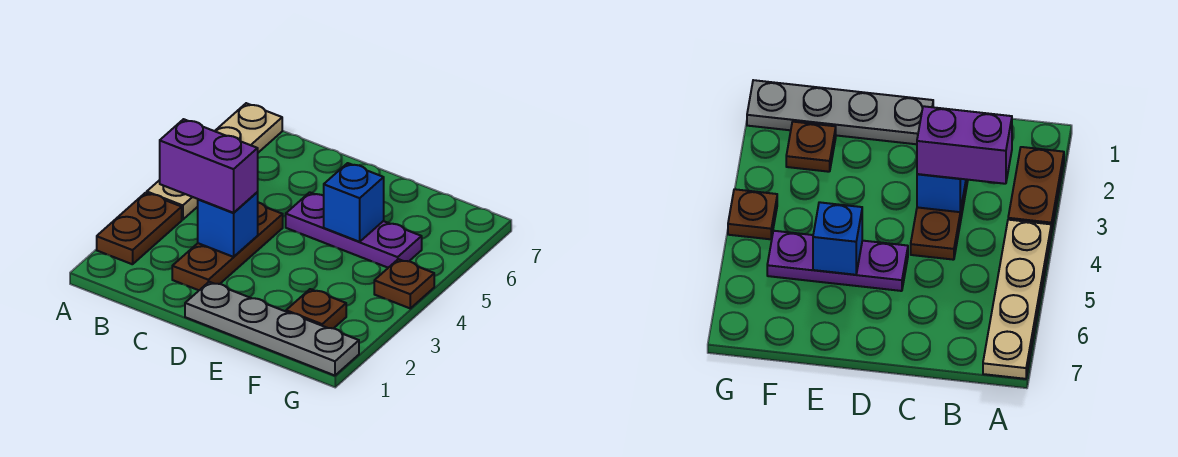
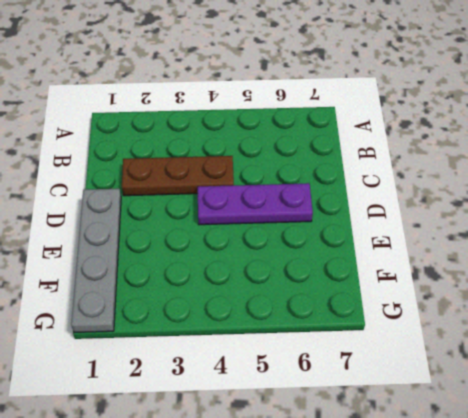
purple 1x3 plate [198,183,313,225] -> purple 1x3 plate turned to [286,192,422,268]
none -> brown 1x2 plate [97,193,182,264]
none -> tan 1x4 plate [147,103,282,220]

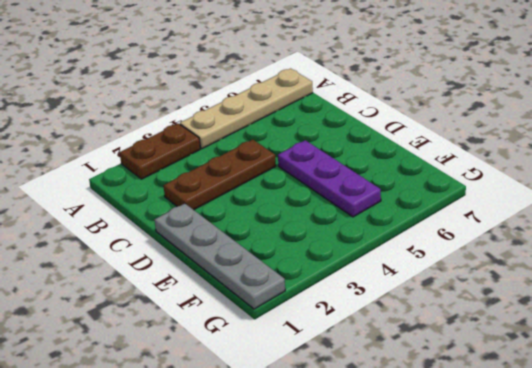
none -> brown 1x1 plate [286,289,346,328]
none -> brown 1x1 plate [374,259,434,308]

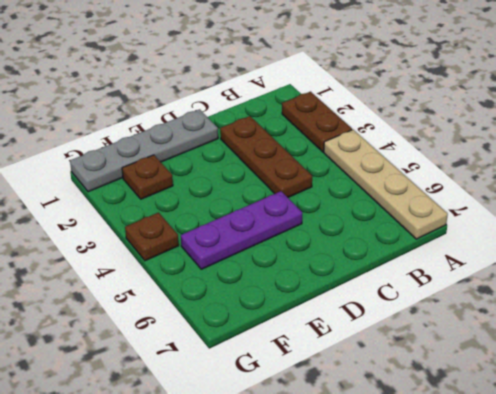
none -> blue 1x1 brick [198,192,258,257]
none -> blue 1x1 brick [324,163,384,242]

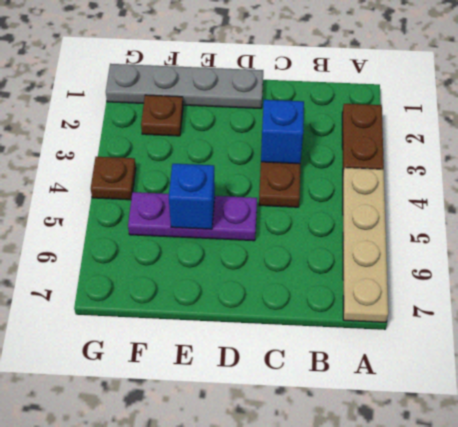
none -> purple 1x2 brick [160,119,258,213]

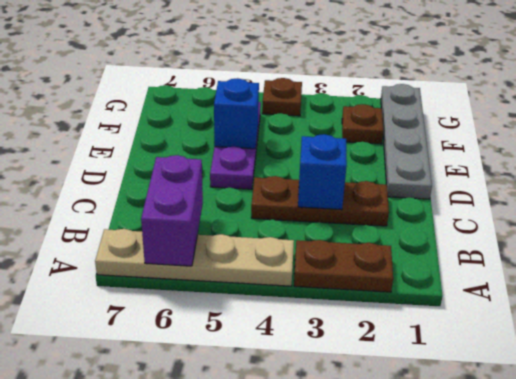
purple 1x2 brick [141,155,203,266] -> purple 1x2 brick moved to [160,119,258,213]

